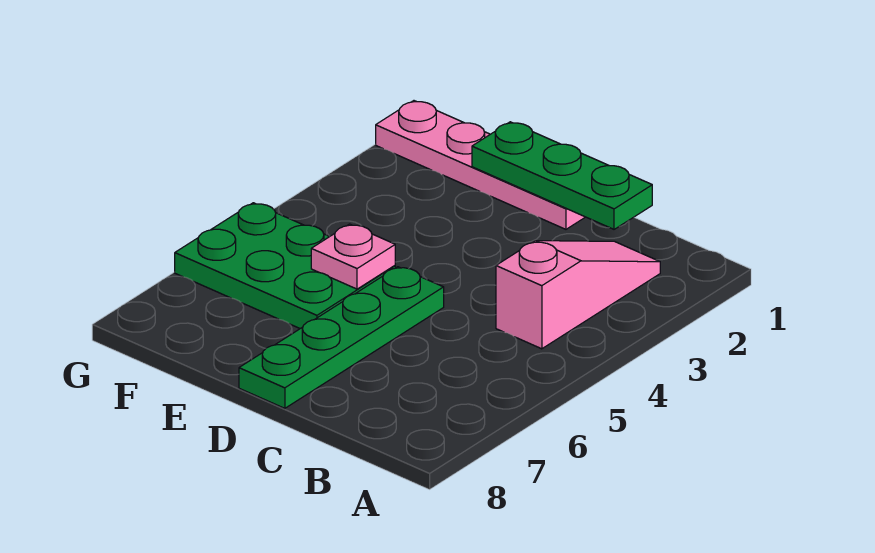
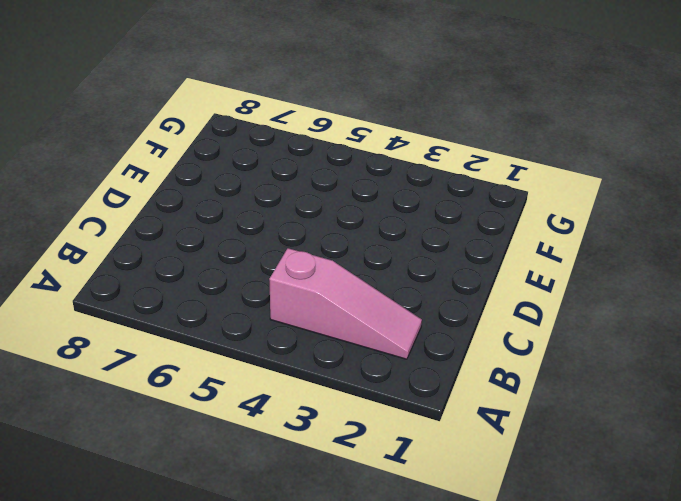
none -> pink 1x4 plate [376,101,585,229]
none -> green 1x4 plate [239,267,444,408]

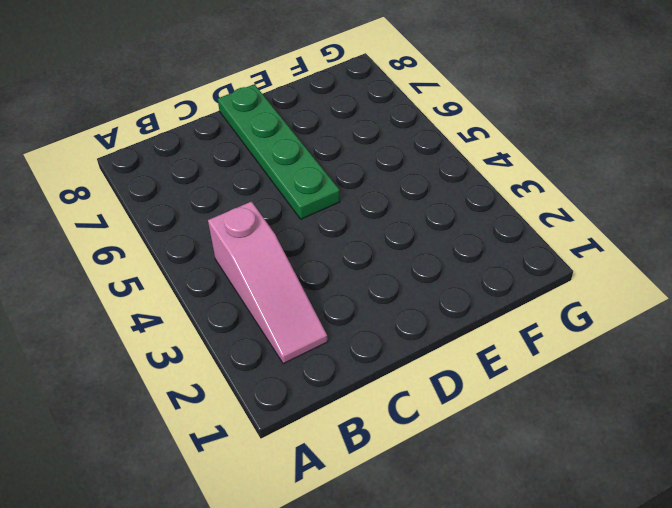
none -> pink 1x4 plate [376,101,585,229]
none -> green 2x3 plate [175,203,395,329]

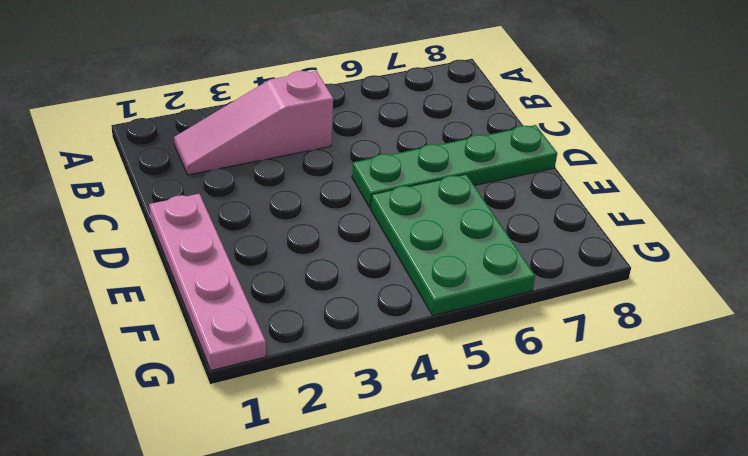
none -> green 1x3 plate [472,122,652,229]
none -> pink 1x1 plate [311,224,395,289]

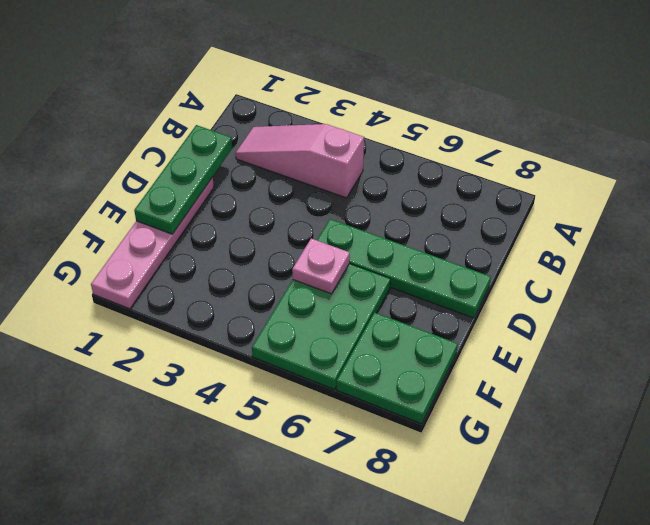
green 2x2 plate [337,312,458,424] -> none

